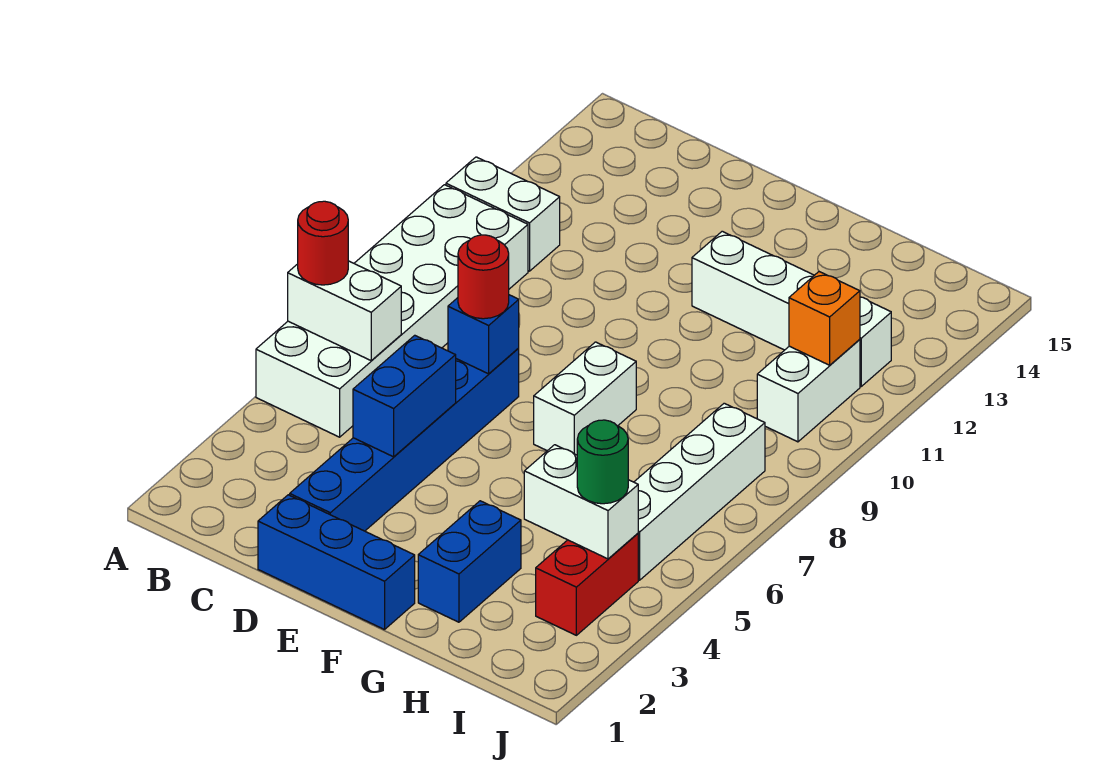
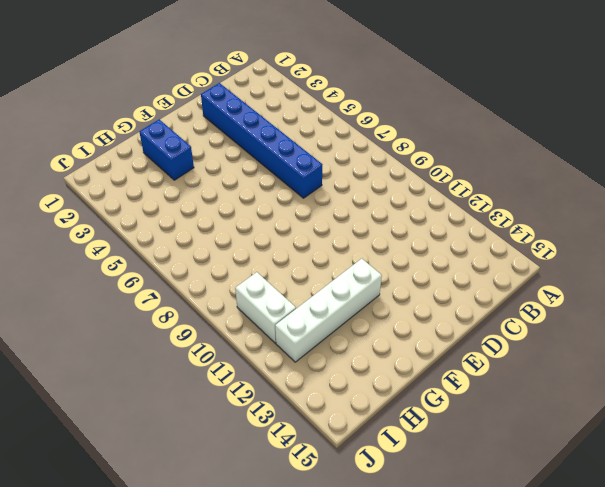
none -> white 2x6 brick [256,185,528,437]
none -> white 1x2 brick [446,157,560,271]
none -> blue 1x3 brick [258,495,415,630]

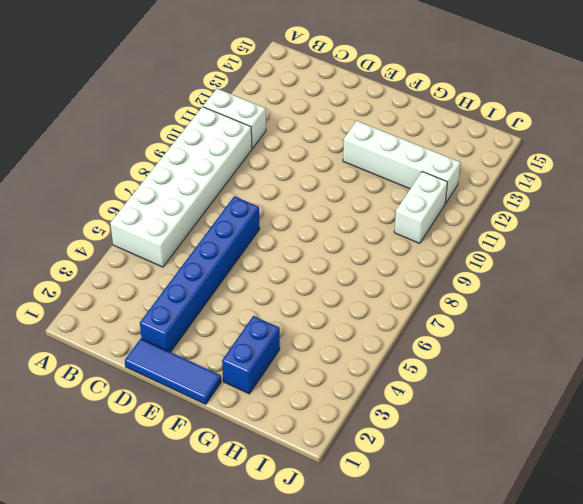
blue 1x3 tile [125,339,221,404] -> blue 1x3 brick [258,495,415,630]
none -> white 1x2 brick [534,342,636,455]
none -> red 1x2 brick [536,533,638,635]
none -> white 1x4 brick [634,403,765,580]

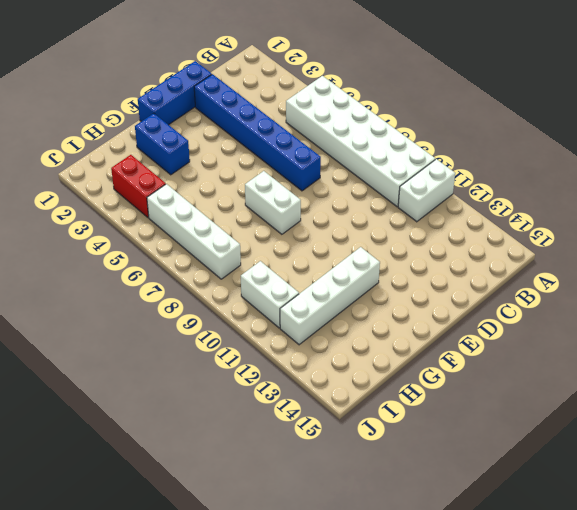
none -> white 1x2 brick [288,261,401,360]
none -> blue 1x2 brick [353,335,456,457]
none -> blue 1x1 brick [448,295,519,374]

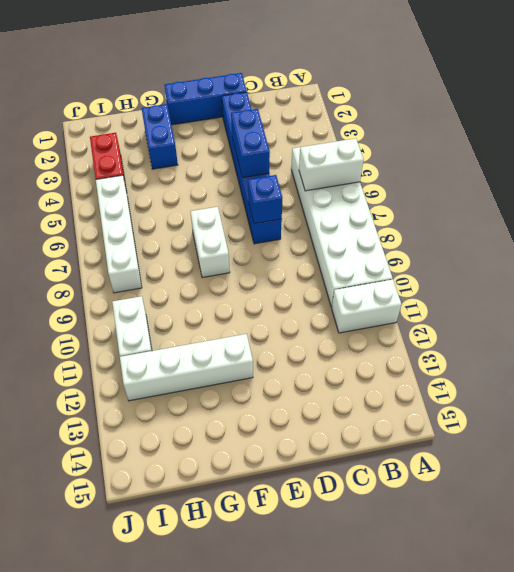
none -> white 1x2 brick [524,445,638,559]
none -> orange 1x1 brick [789,272,860,365]
none -> red 1x1 round brick [298,201,348,285]

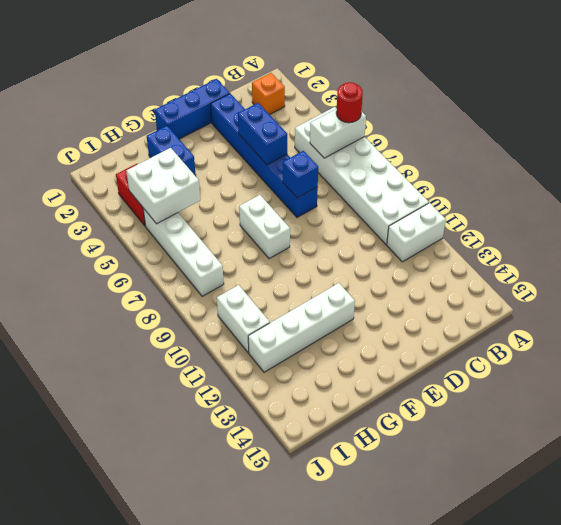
orange 1x1 brick [252,73,285,115] -> orange 1x1 brick moved to [789,272,860,365]
white 2x2 brick [126,148,200,224] -> white 1x2 brick [524,445,638,559]
none -> red 1x1 round brick [458,235,509,319]
none -> green 1x1 round brick [577,420,628,504]

